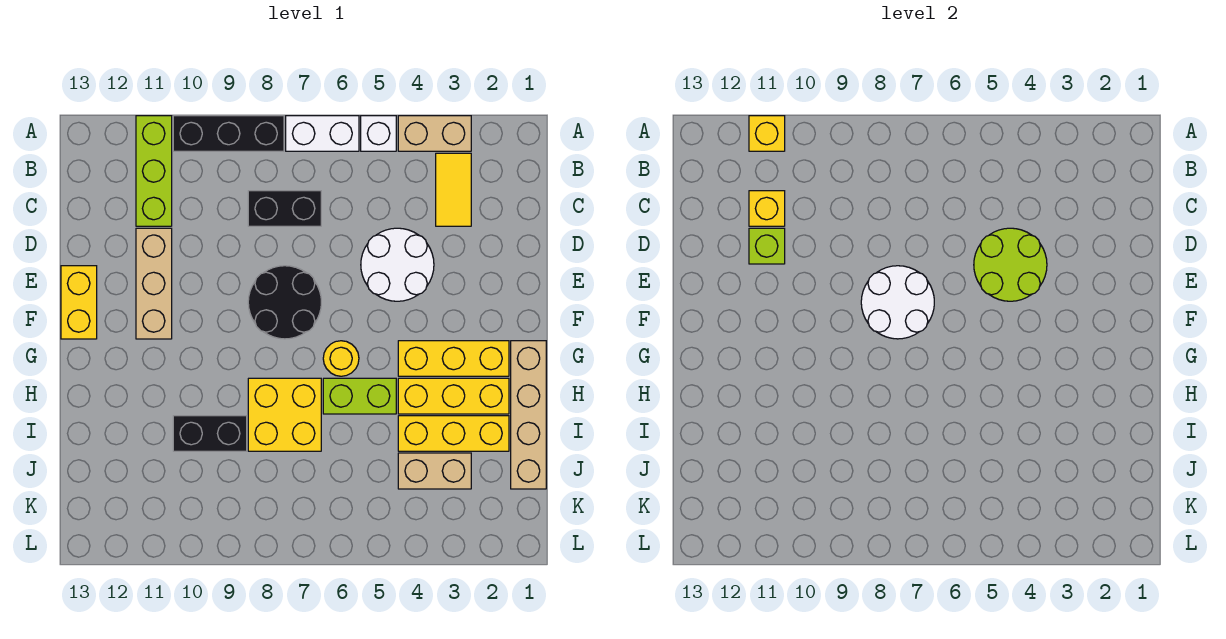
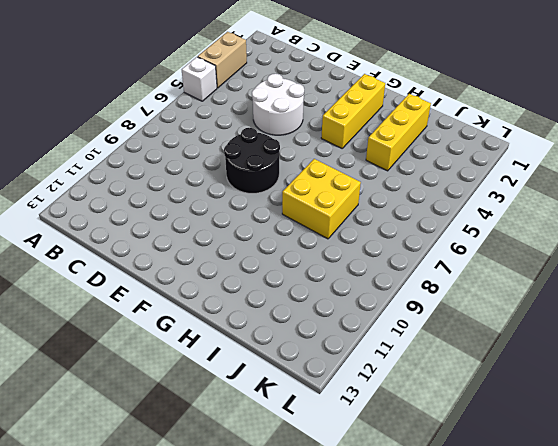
none -> white 1x2 brick [286,116,359,151]
none -> black 1x3 brick [173,116,284,151]
none -> lime 1x3 brick [136,116,172,226]

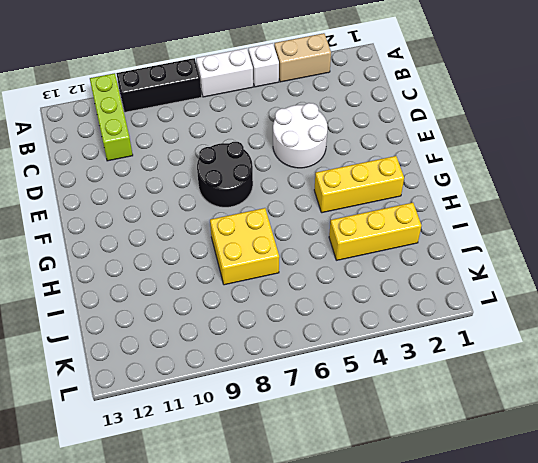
none -> yellow 1x2 tile [436,153,471,226]
none -> black 1x2 brick [248,191,321,226]
none -> tan 1x3 brick [136,228,172,339]

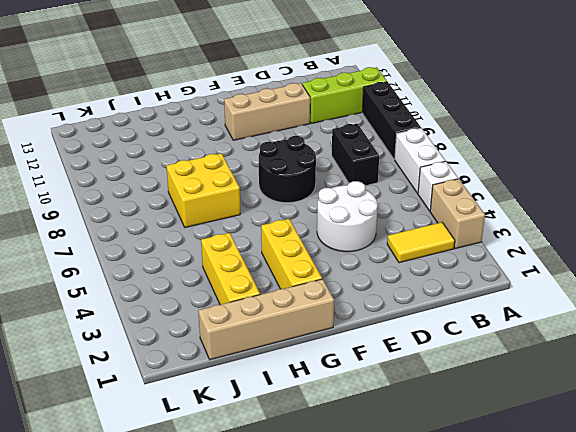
none -> yellow 1x2 brick [61,266,97,339]
none -> yellow 1x1 round brick [323,341,359,376]
none -> yellow 1x3 brick [398,378,509,414]

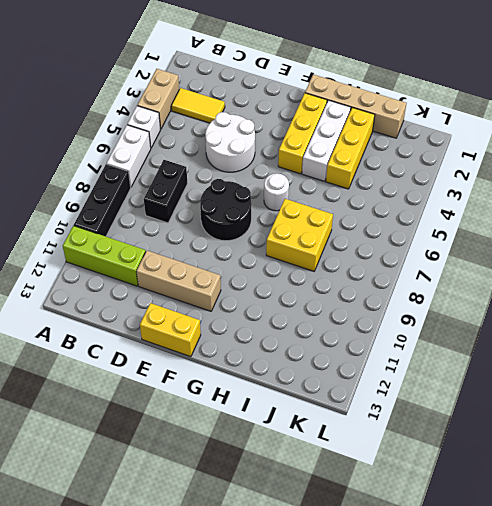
white 1x1 round brick [264,173,289,211] -> yellow 1x1 round brick [323,341,359,376]
white 1x3 brick [302,100,351,181] -> yellow 1x3 brick [398,378,509,414]
none -> lime 1x2 brick [323,378,396,414]
none -> black 1x2 brick [173,416,247,451]
none -> tan 1x2 brick [398,453,471,489]

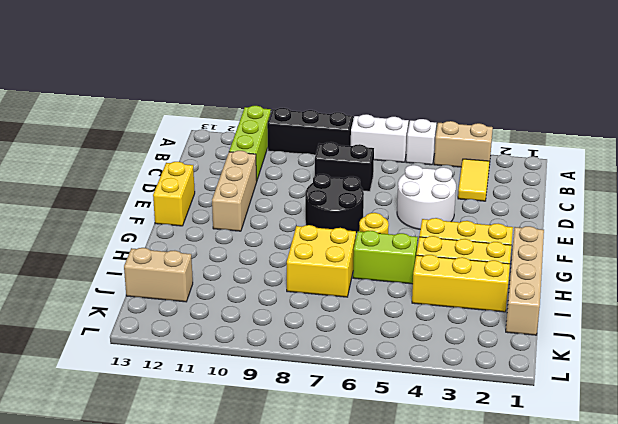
tan 1x2 brick [124,248,193,302] -> tan 1x2 brick moved to [398,453,471,489]
none -> black 1x2 brick [173,416,247,451]
none -> yellow 1x1 brick [749,116,785,151]
none -> yellow 1x1 brick [749,191,785,226]

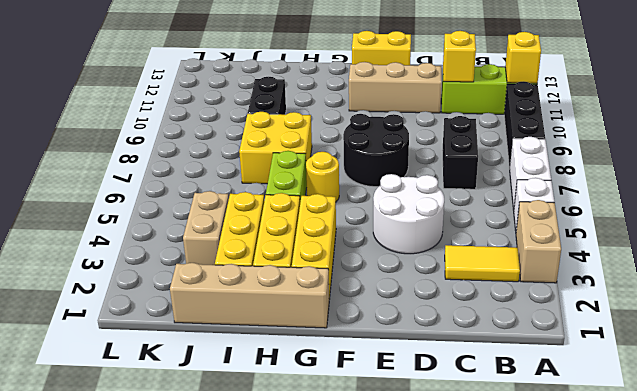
none -> lime 2x2 round brick [974,228,1047,301]
none -> lime 1x1 brick [749,228,785,264]
none -> white 2x2 round brick [861,266,934,339]

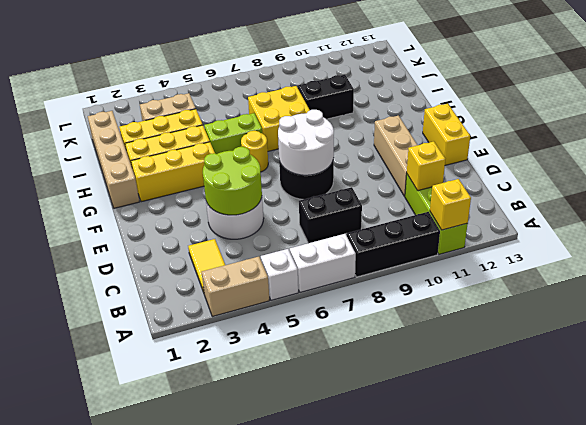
none -> lime 1x1 brick [749,228,785,264]

